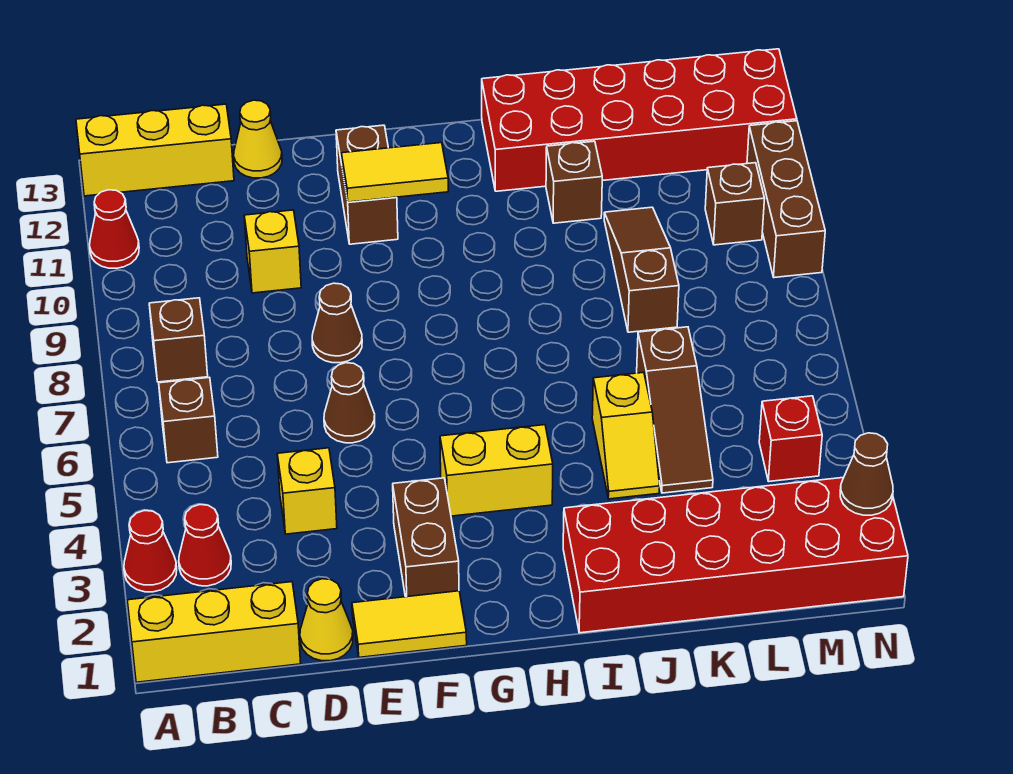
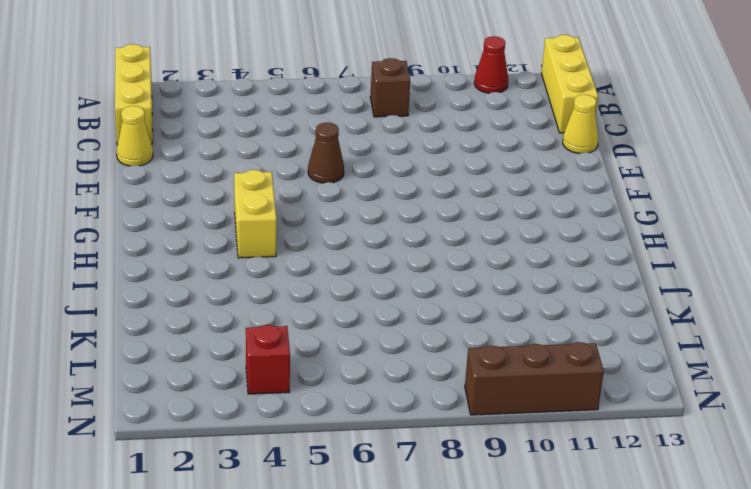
none -> red 1x1 cone [124,511,177,592]
none -> red 1x1 cone [179,505,231,586]
none -> brown 1x1 brick [159,377,218,463]

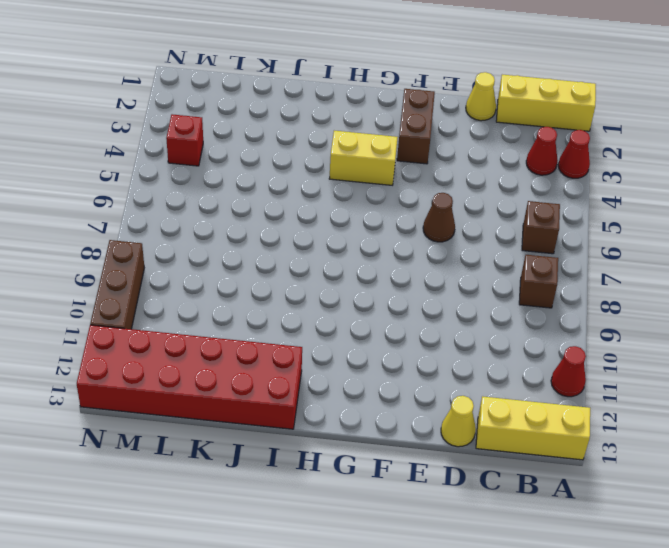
none -> yellow 1x1 brick [277,448,337,534]
none -> yellow 1x1 brick [244,210,301,293]
none -> yellow 1x2 tile [352,591,467,657]

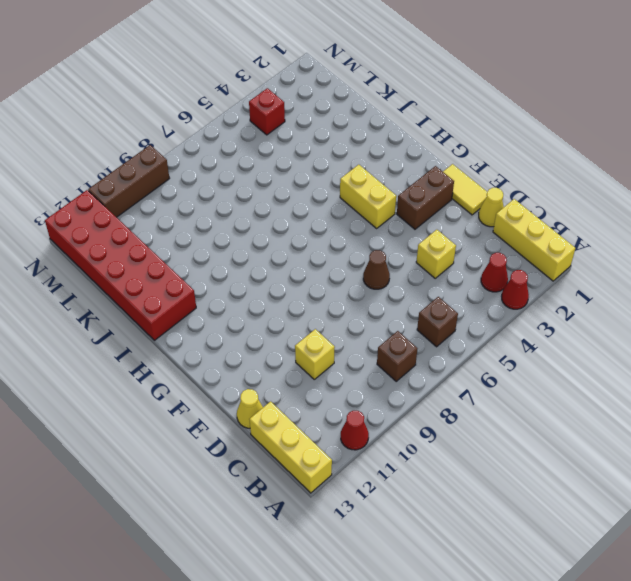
none -> brown 1x1 cone [312,283,362,363]
none -> brown 1x2 brick [336,125,398,244]
none -> red 2x6 brick [563,477,908,633]

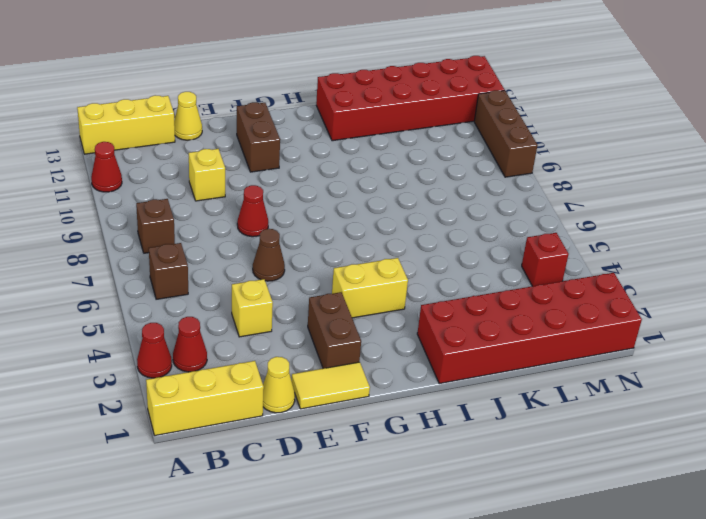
red 1x1 cone [237,185,268,237] -> brown 1x1 cone [312,283,362,363]
none -> yellow 1x2 slope [592,372,660,499]
none -> brown 1x1 brick [546,141,602,223]
none -> brown 1x3 slope [637,327,713,493]

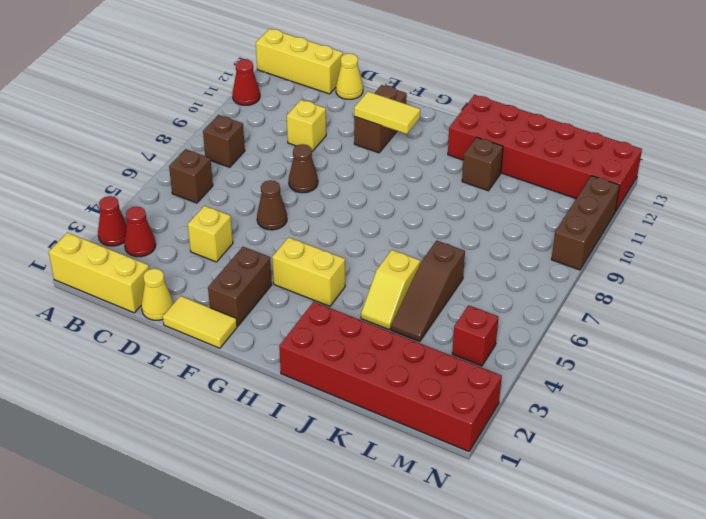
none -> brown 1x3 slope [604,207,679,332]
none -> brown 1x1 brick [705,163,765,245]
none -> brown 1x1 cone [840,433,893,515]

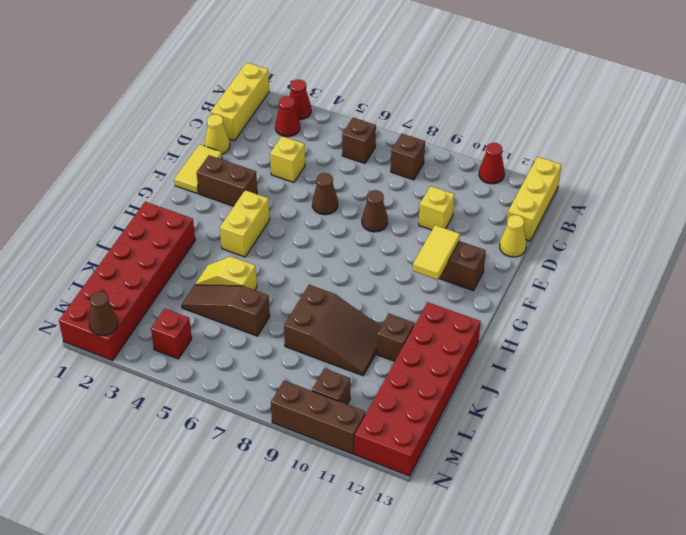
brown 2x3 slope [284,285,381,376] -> brown 1x3 slope [604,207,679,332]

